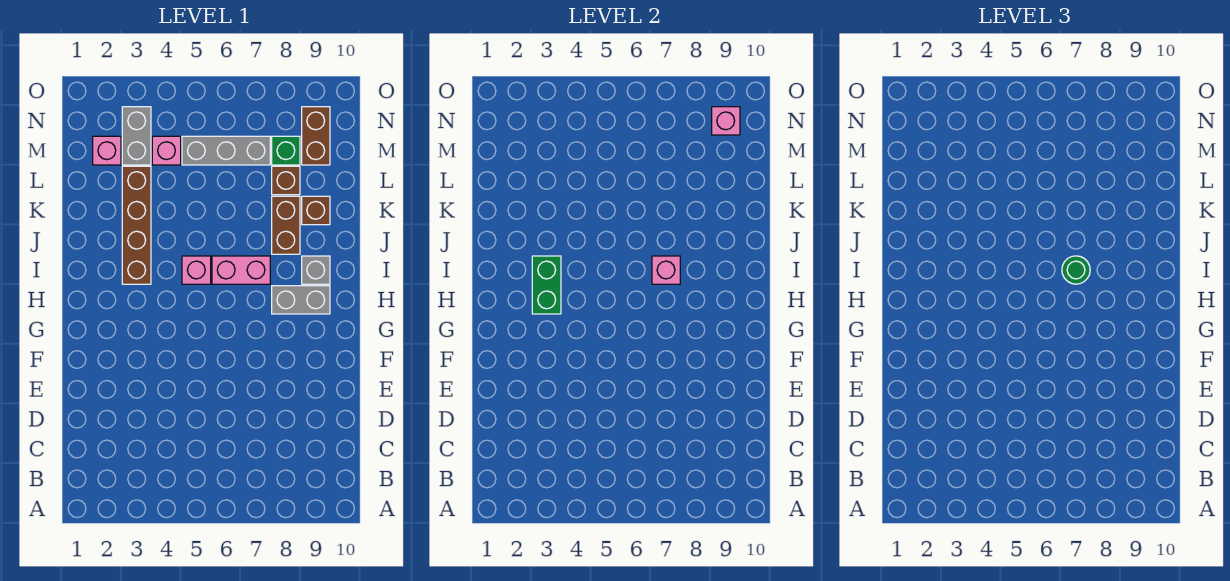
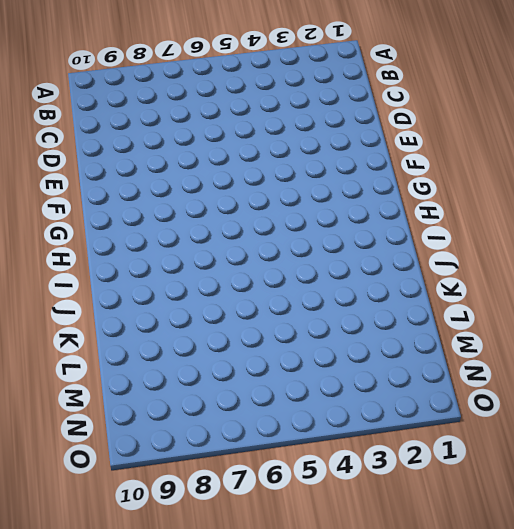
none -> grey 1x2 brick [272,286,330,314]
none -> brown 1x4 brick [122,166,151,284]
none -> pink 1x1 brick [182,256,211,284]

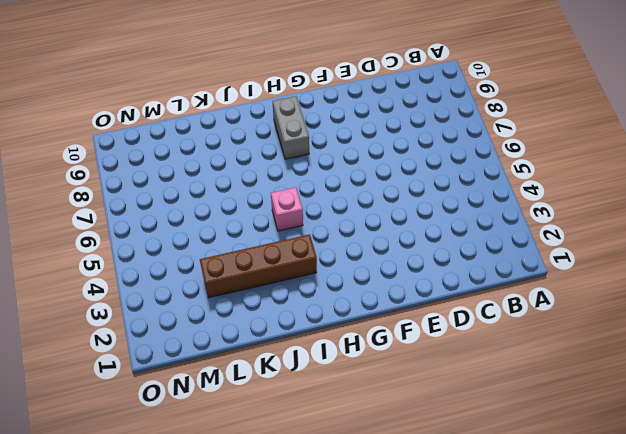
none -> pink 1x2 brick [212,256,270,284]
none -> grey 1x1 brick [302,256,330,284]
none -> brown 1x2 brick [272,196,300,254]

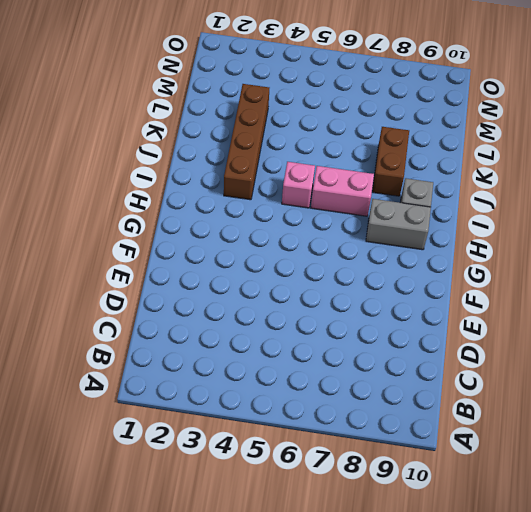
none -> brown 1x1 brick [302,196,330,225]
none -> brown 1x1 brick [272,166,300,195]
none -> pink 1x1 brick [93,136,121,165]

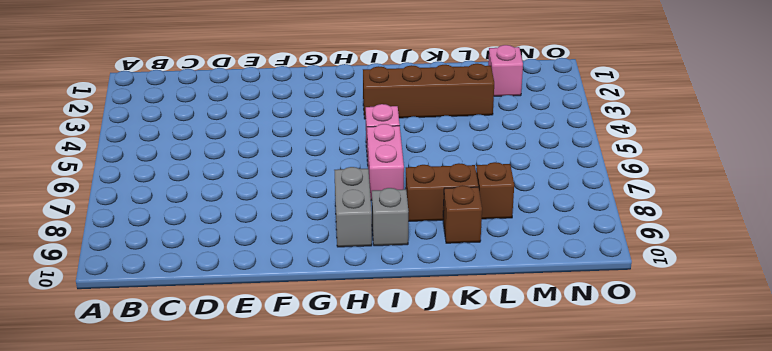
none -> grey 1x2 brick [122,107,151,165]
none -> pink 1x1 brick [152,136,181,165]
none -> grey 1x3 brick [182,136,270,165]

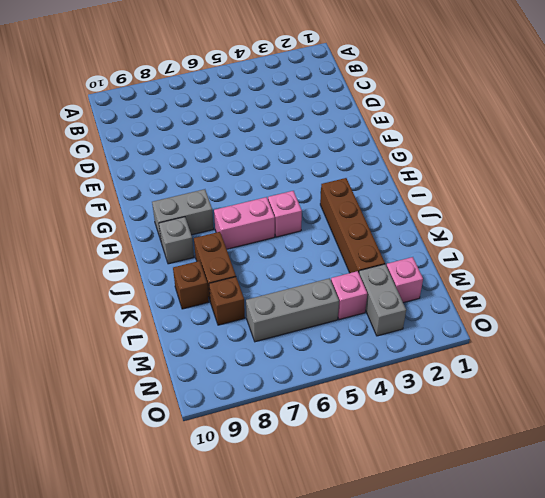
none -> green 1x1 brick [272,136,300,165]
none -> brown 1x2 brick [302,107,330,165]
none -> green 1x2 brick [532,256,561,314]

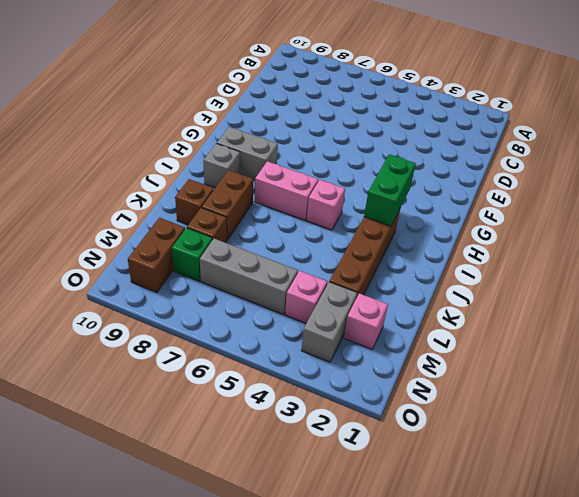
none -> pink 1x1 brick [652,256,680,284]
none -> pink 1x1 brick [712,107,740,135]
none -> green 1x1 round brick [1062,256,1090,284]

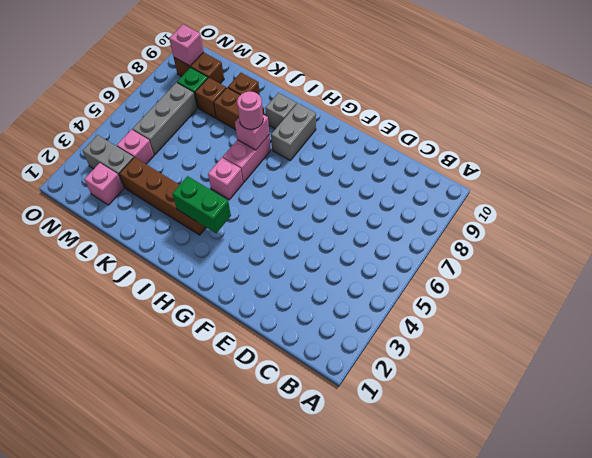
pink 1x1 round brick [237,92,263,129] -> green 1x1 round brick [1062,256,1090,284]

